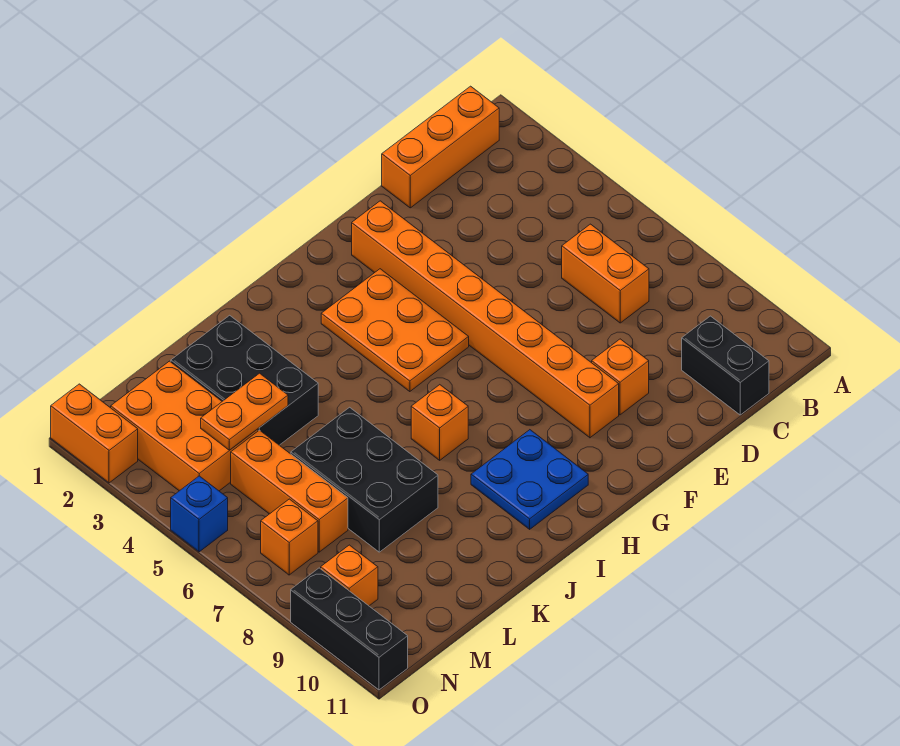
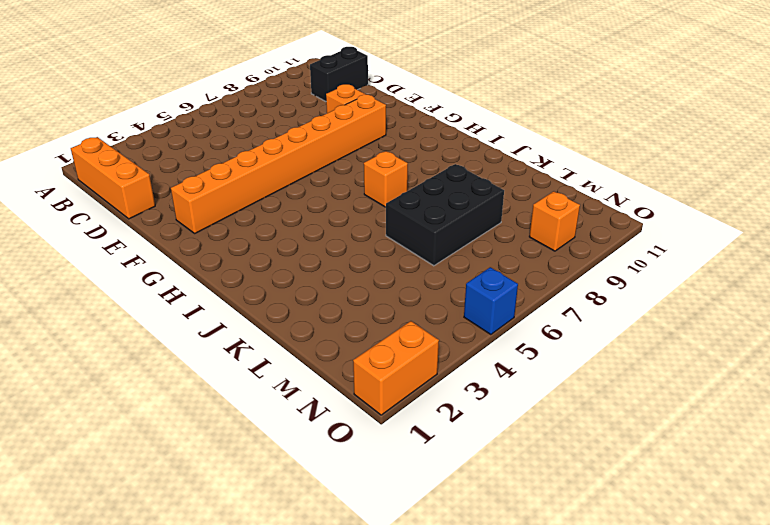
none -> orange 1x2 brick [562,224,649,323]
none -> orange 2x3 plate [321,269,469,392]
none -> blue 2x2 plate [471,430,588,529]

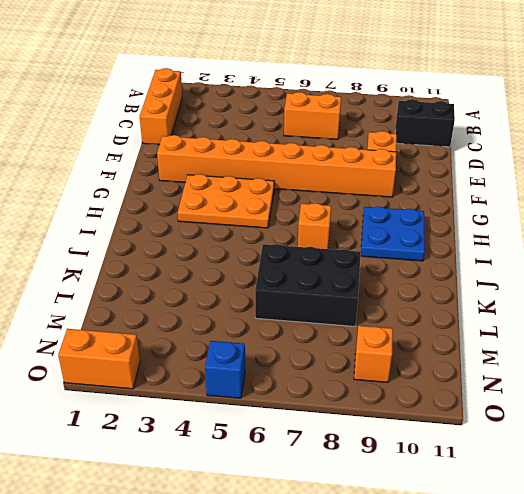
none -> black 2x3 brick [171,315,318,445]
none -> orange 2x3 brick [111,361,258,491]
none -> orange 1x3 brick [231,430,348,552]

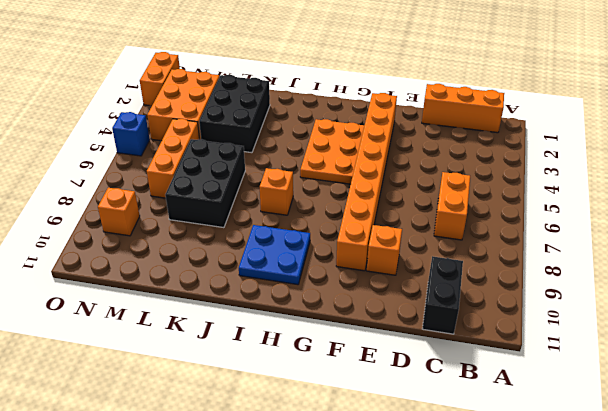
none -> orange 1x1 brick [261,499,318,575]
none -> black 1x3 brick [291,568,408,690]
none -> orange 1x2 plate [201,373,288,450]

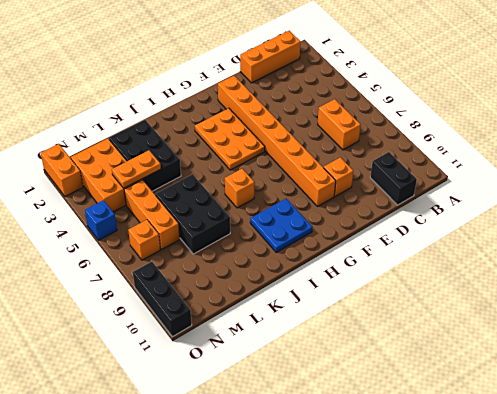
none -> orange 1x1 brick [321,545,378,606]

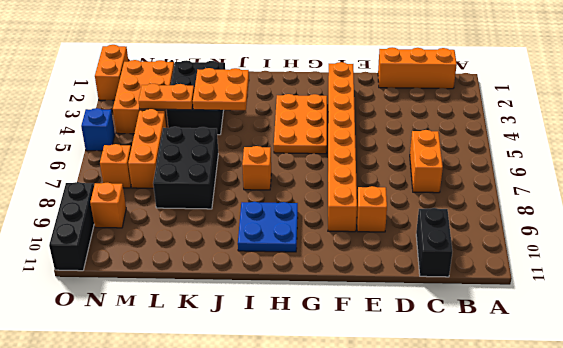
orange 2x2 plate [193,68,249,110] -> none

